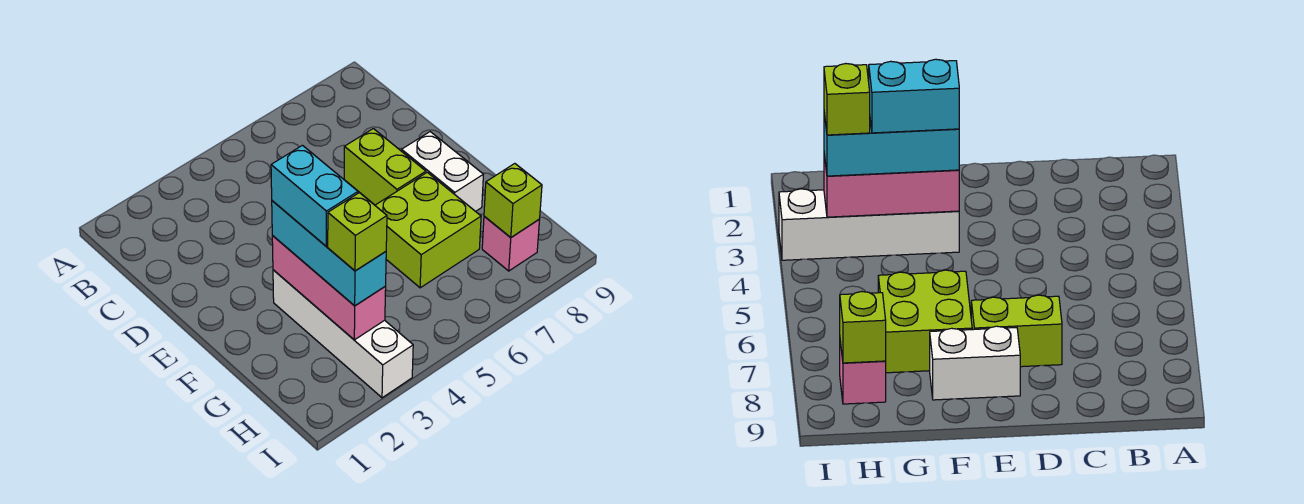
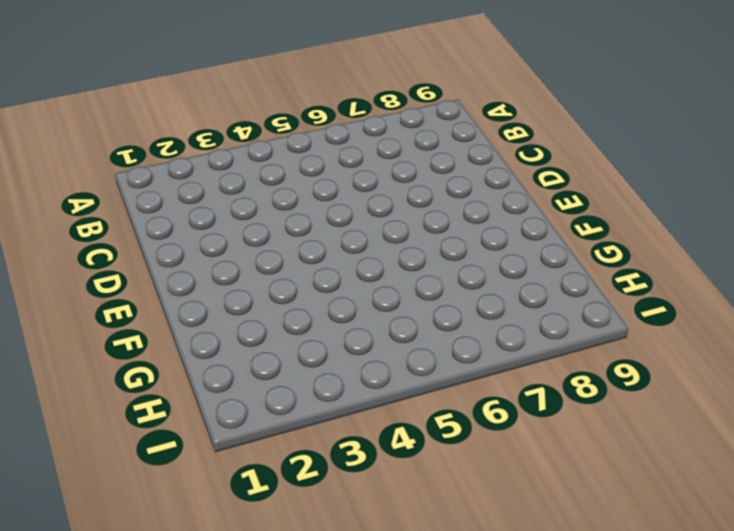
none -> lime 1x2 brick [344,129,426,205]
none -> white 1x2 brick [402,132,483,211]

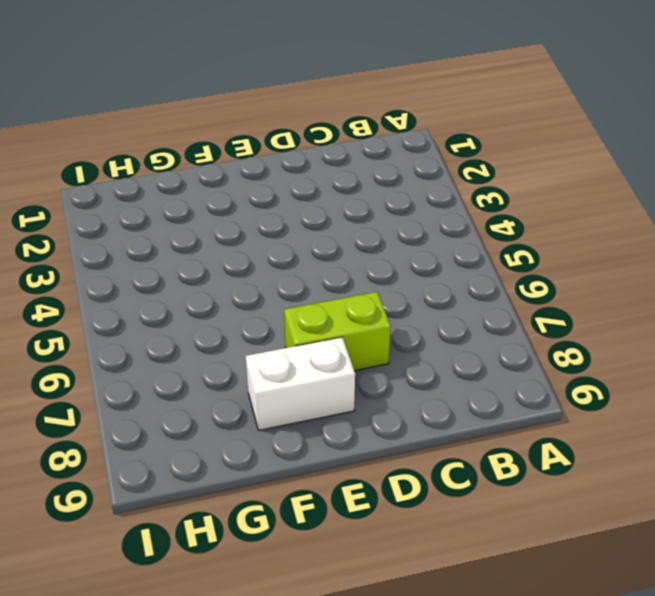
none -> white 1x4 brick [273,270,413,398]
none -> lime 2x2 brick [375,172,481,288]

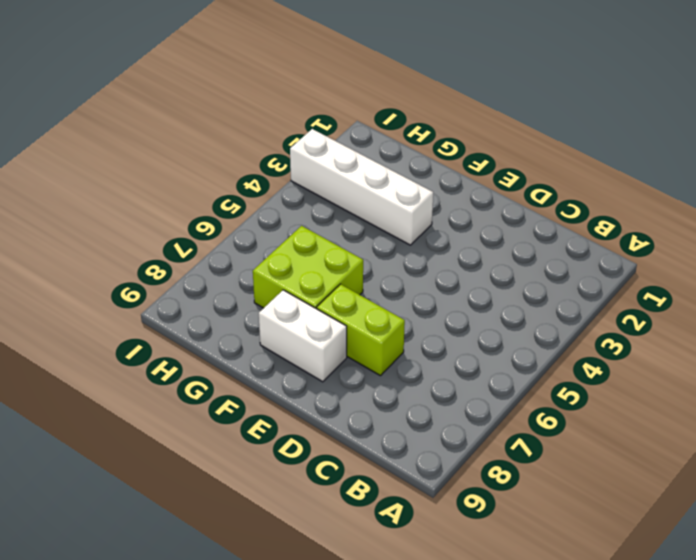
none -> pink 1x1 brick [482,216,540,271]
none -> pink 1x3 brick [272,236,386,340]

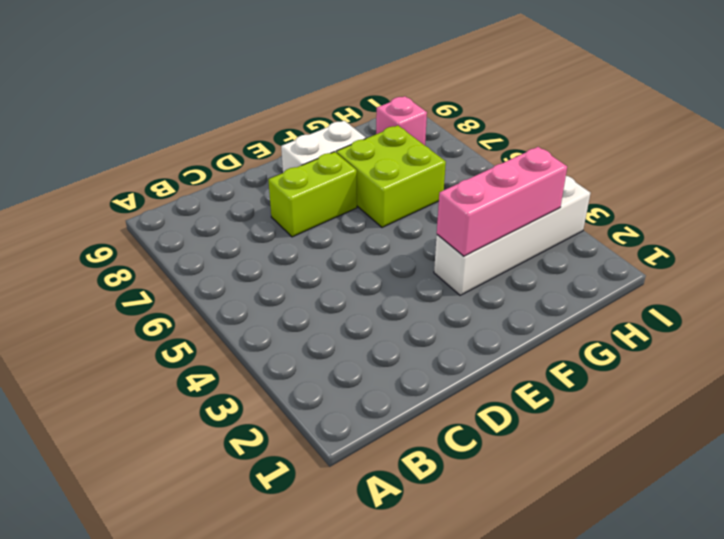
none -> lime 1x1 brick [484,164,542,237]
none -> cyan 1x3 brick [272,201,386,306]

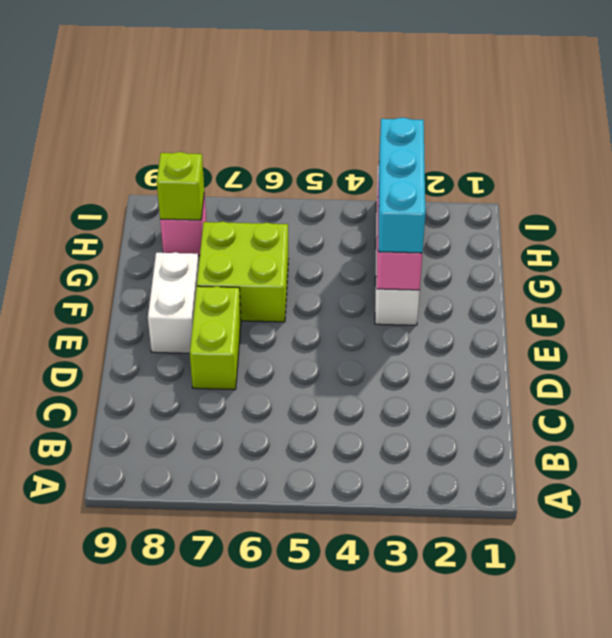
none -> cyan 1x2 brick [271,145,358,246]
none -> lime 1x1 brick [328,193,387,271]

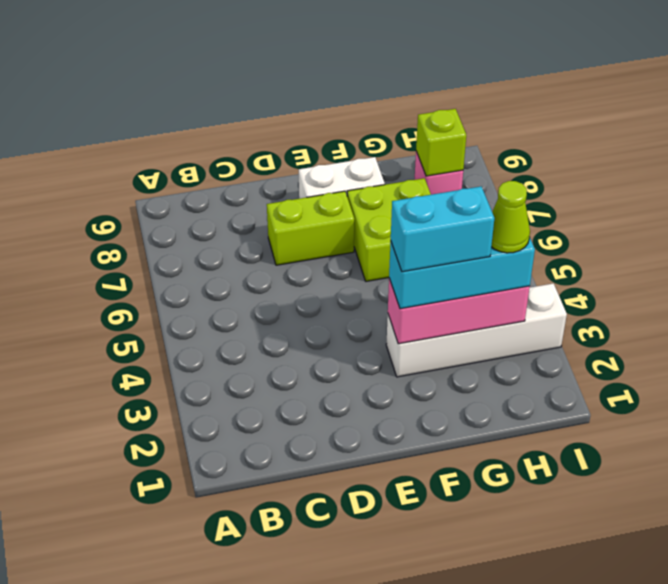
lime 1x1 cone [491,181,530,253] -> lime 1x1 brick [328,193,387,271]

